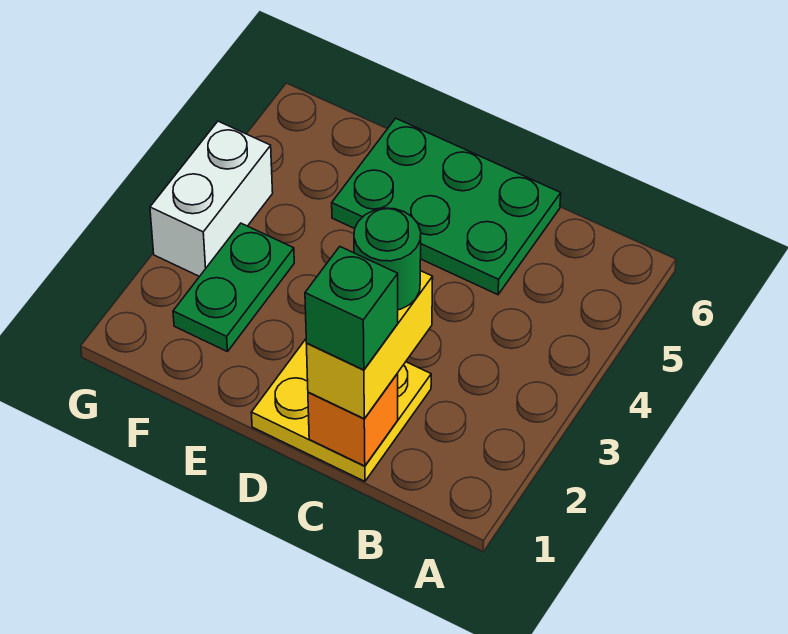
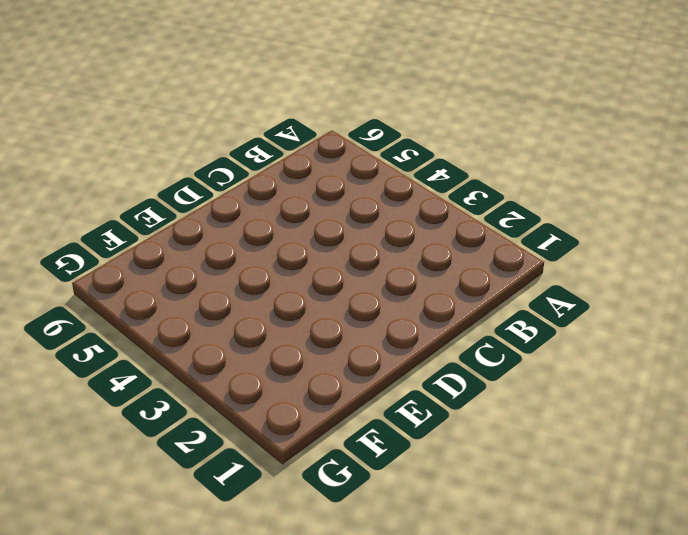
none -> yellow 2x2 plate [251,339,431,481]
none -> green 2x3 plate [332,118,561,295]

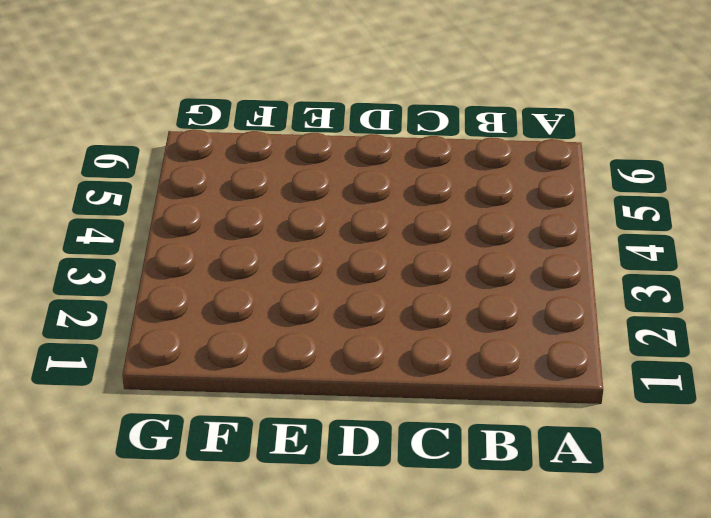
none -> yellow 2x2 plate [251,339,431,481]
none -> green 2x3 plate [332,118,561,295]

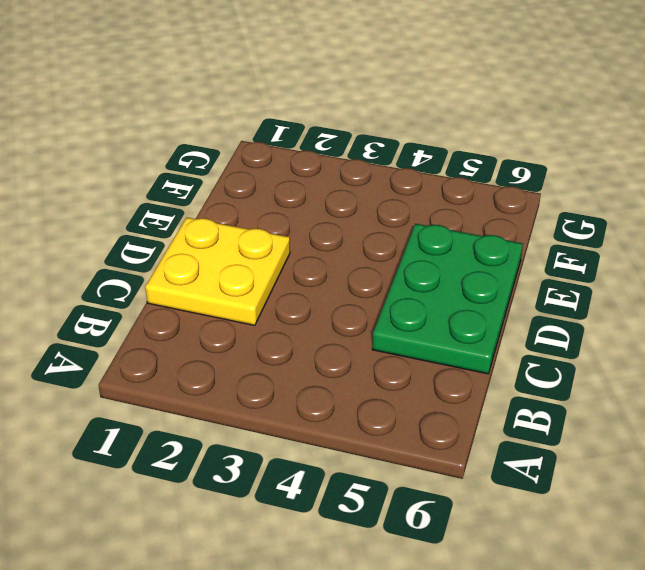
none -> green 1x2 plate [173,223,294,352]
none -> white 1x2 brick [150,121,273,277]

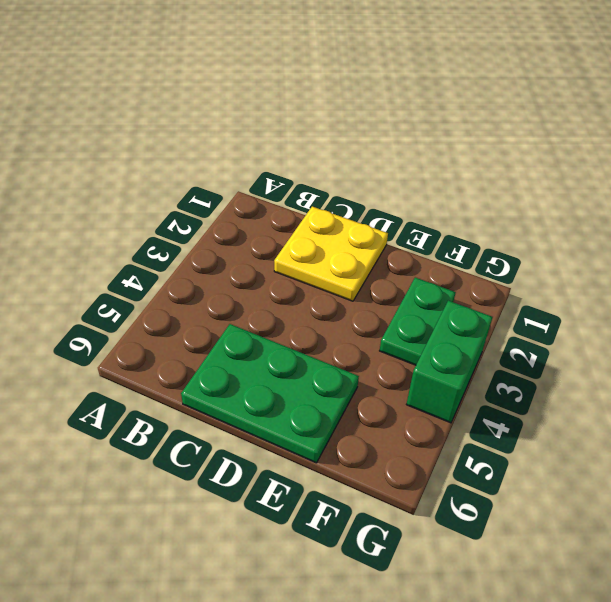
green 1x2 brick [406,301,493,423] -> white 1x2 brick [150,121,273,277]
none -> orange 1x1 brick [308,374,398,466]
none -> yellow 1x2 brick [307,271,433,419]

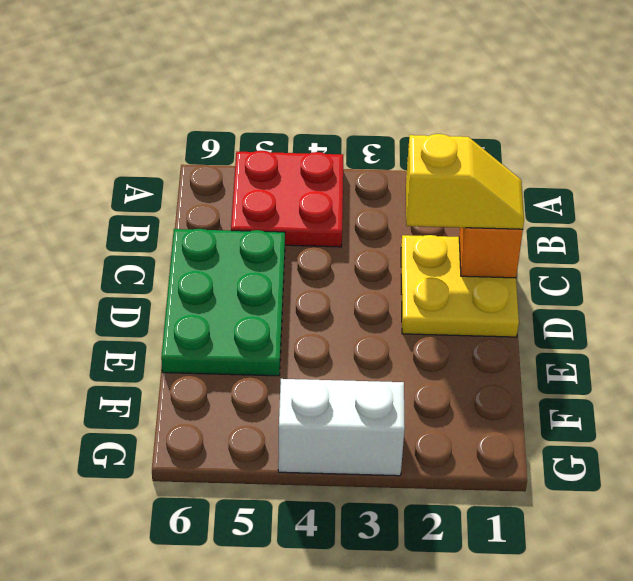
red 2x2 plate [231,151,343,247] -> none
yellow 1x2 slope [406,134,524,229] -> yellow 1x2 brick [307,271,433,419]
none -> green 1x2 plate [173,223,294,352]
none -> green 1x1 brick [305,247,398,370]

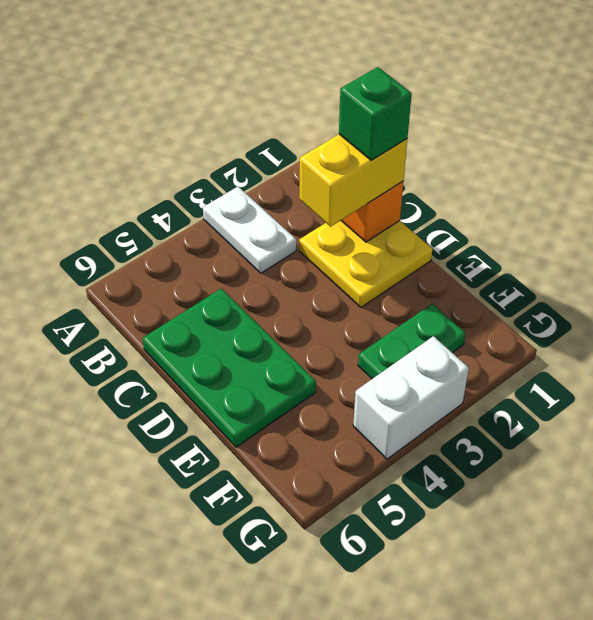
white 1x2 plate [203,187,296,273] -> none
none -> green 1x1 round brick [354,208,421,310]

